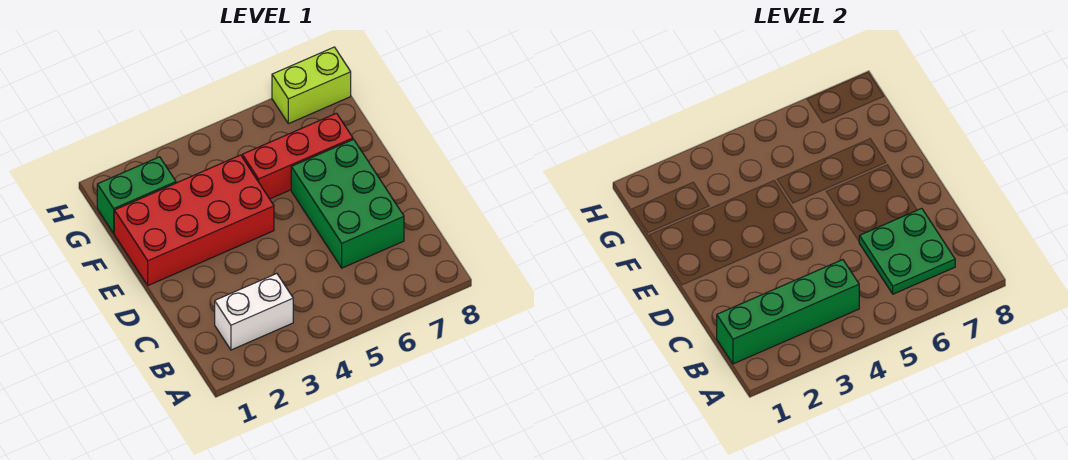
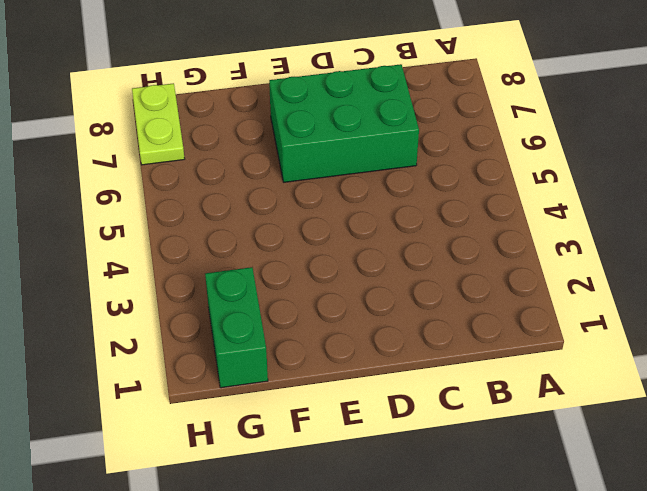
lime 1x2 plate [132,83,185,165] -> lime 1x2 brick [272,47,351,124]
none -> white 1x2 brick [215,274,293,350]
none -> red 2x4 brick [114,155,274,285]

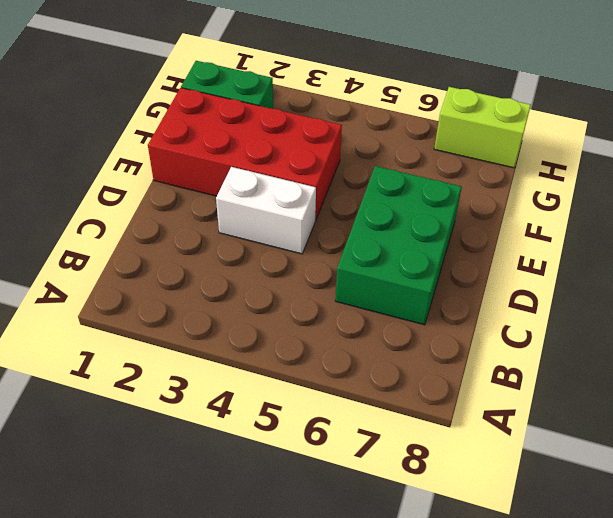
white 1x2 brick [216,167,316,254] -> white 1x2 brick moved to [215,274,293,350]
none -> red 1x3 brick [242,113,353,199]
none -> green 1x4 brick [717,260,859,364]

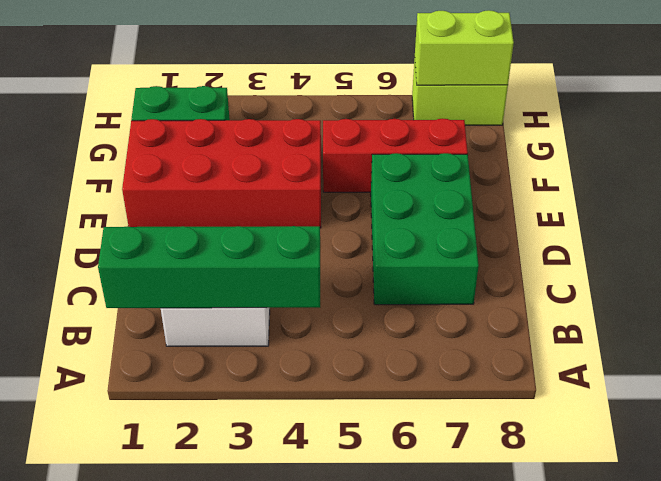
lime 1x2 brick [415,10,514,85] -> none
none -> green 2x2 plate [859,208,955,294]

